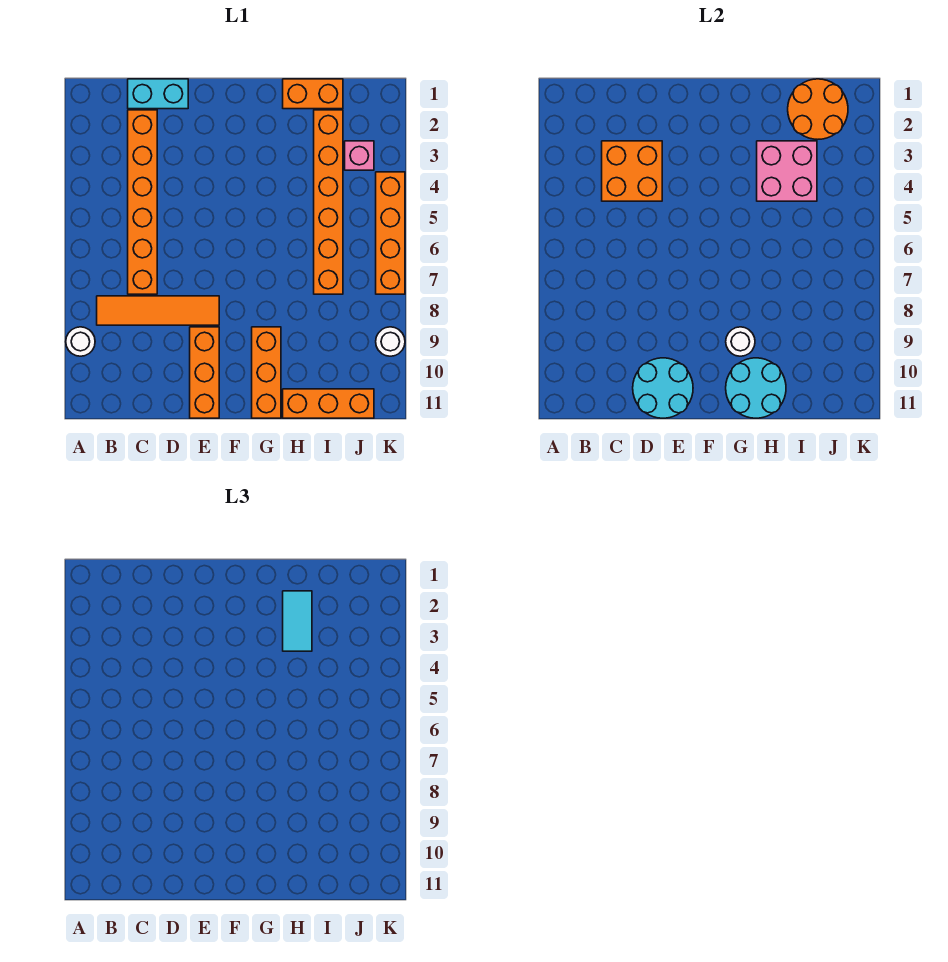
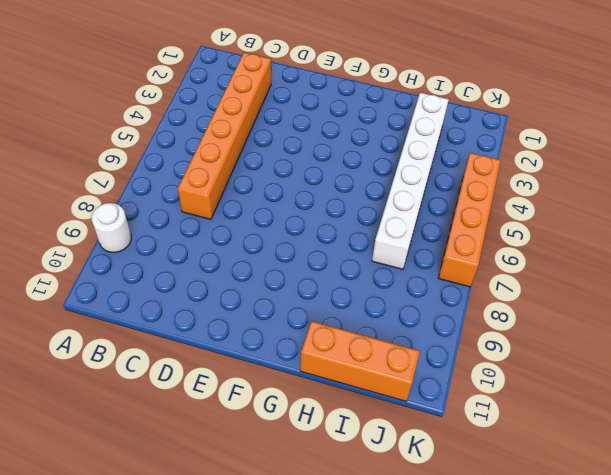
white 1x6 brick [372,93,449,269] -> orange 1x6 brick [314,110,343,294]
none -> orange 1x4 tile [97,296,219,325]
none -> cyan 1x2 brick [128,79,188,109]
none -> orange 1x3 brick [190,327,219,418]

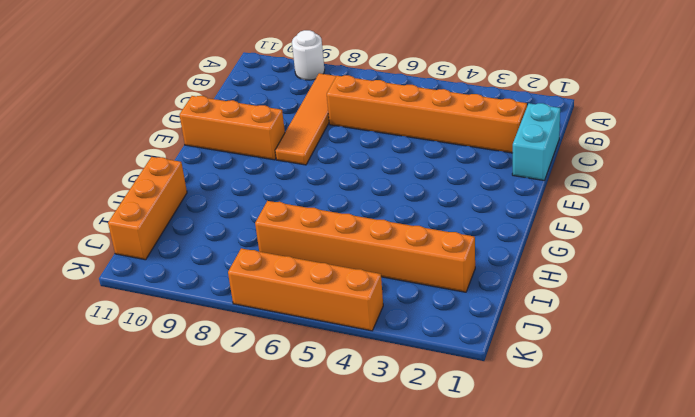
none -> orange 1x3 brick [252,327,281,418]
none -> orange 1x2 brick [283,79,343,109]
none -> pink 1x1 brick [345,141,374,170]

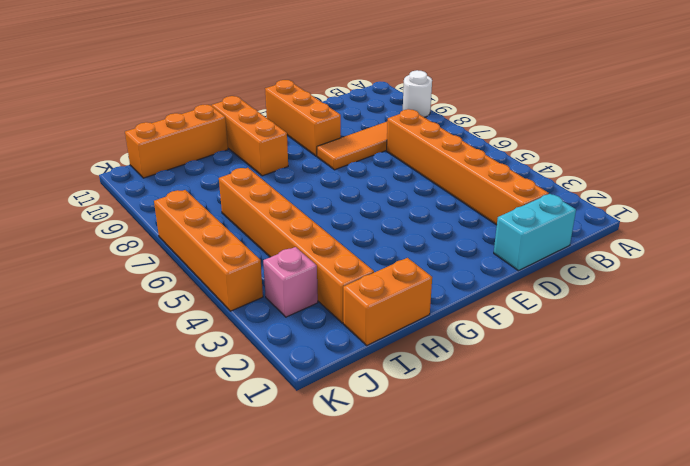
none -> white 1x1 round brick [376,327,405,356]
none -> orange 2x2 brick [602,141,662,201]
none -> cyan 2x2 round brick [633,358,693,418]

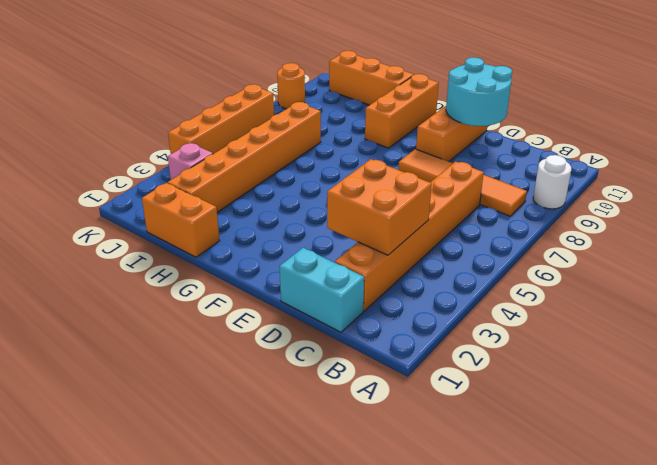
orange 1x1 round brick [277,63,305,109] -> white 1x1 round brick [376,327,405,356]
none -> white 1x1 round brick [726,327,755,356]
none -> cyan 2x2 round brick [726,358,786,418]
none -> pink 2x2 brick [757,141,817,201]

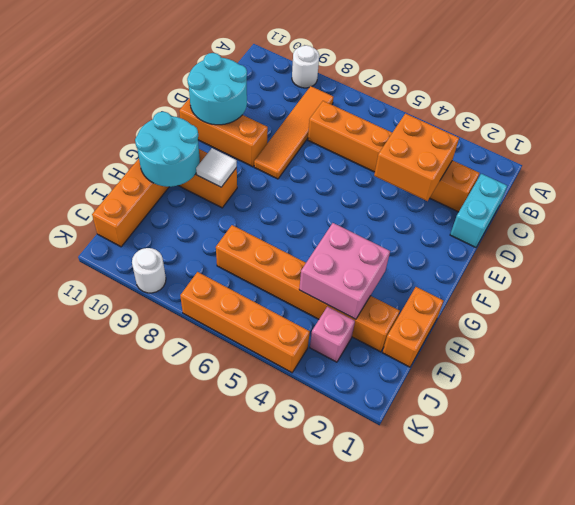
white 1x1 tile [196,148,237,187] -> white 1x1 round brick [726,327,755,356]
none -> orange 2x2 round brick [788,79,848,139]
none -> cyan 1x2 tile [283,591,312,651]

